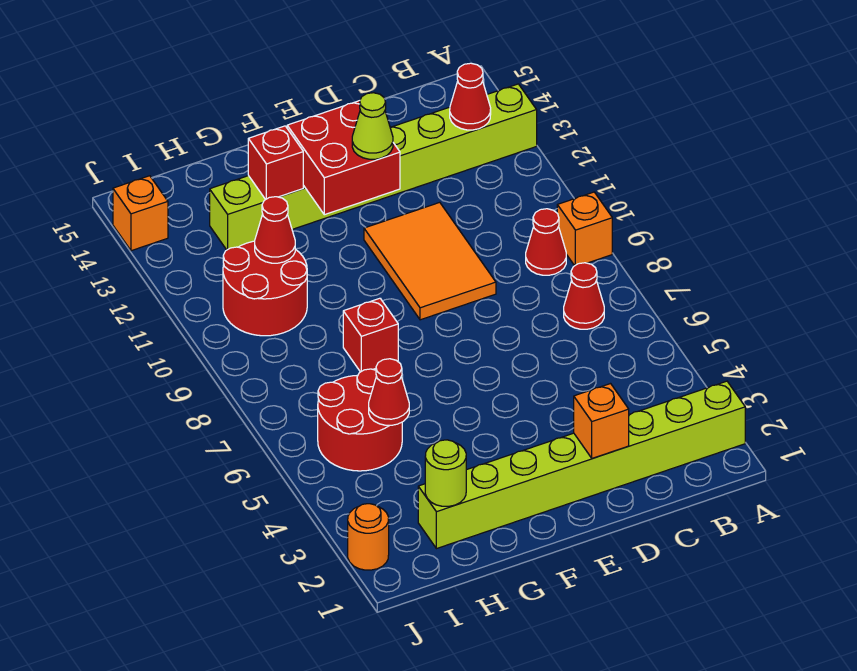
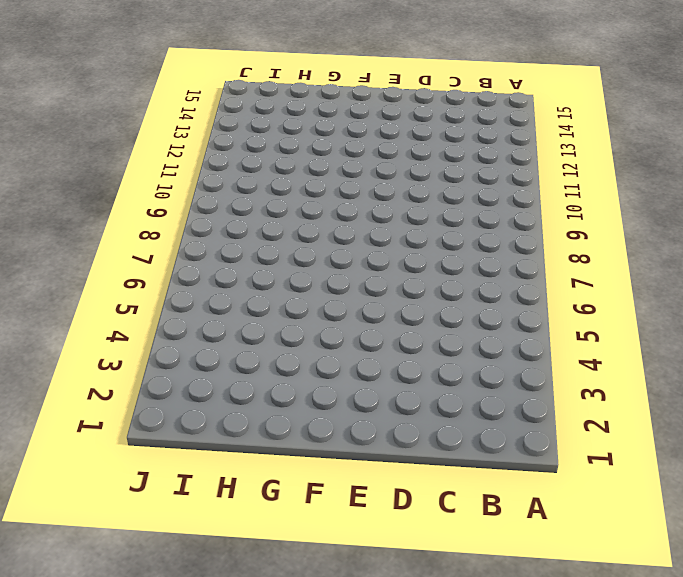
none -> lime 1x8 brick [418,381,745,549]
none -> orange 1x1 brick [557,192,612,266]
none -> lime 1x8 brick [210,84,537,250]

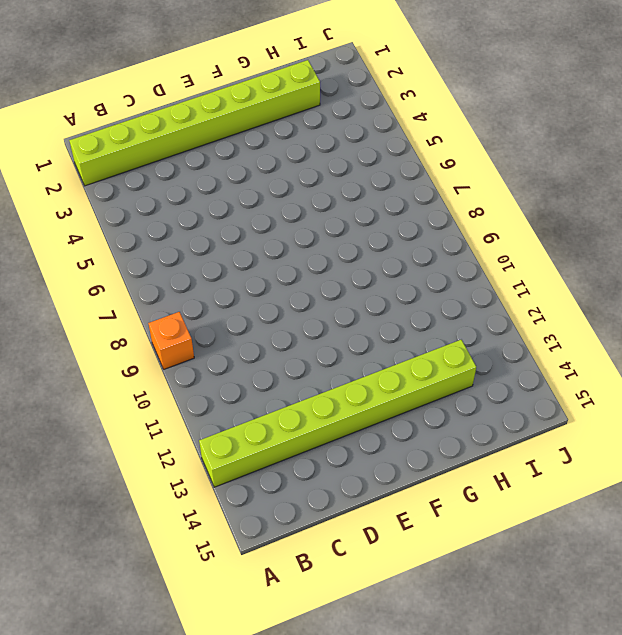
none -> red 1x1 cone [564,263,604,329]
none -> red 1x1 cone [526,209,566,275]
none -> orange 2x3 tile [364,202,496,320]

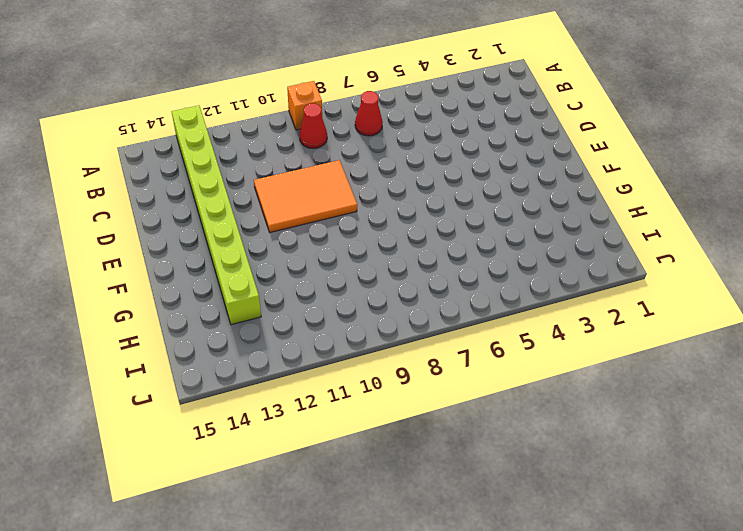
none -> lime 1x8 brick [418,381,745,549]
none -> red 1x1 brick [343,298,398,372]
none -> red 2x2 round brick [318,369,402,471]

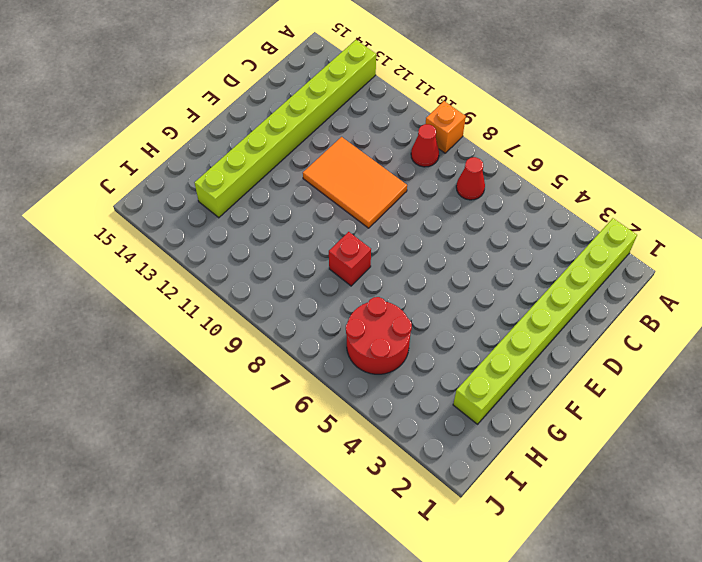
none -> red 2x2 round brick [223,241,307,336]
none -> orange 1x1 round brick [348,504,389,570]
none -> orange 1x1 brick [113,176,168,251]

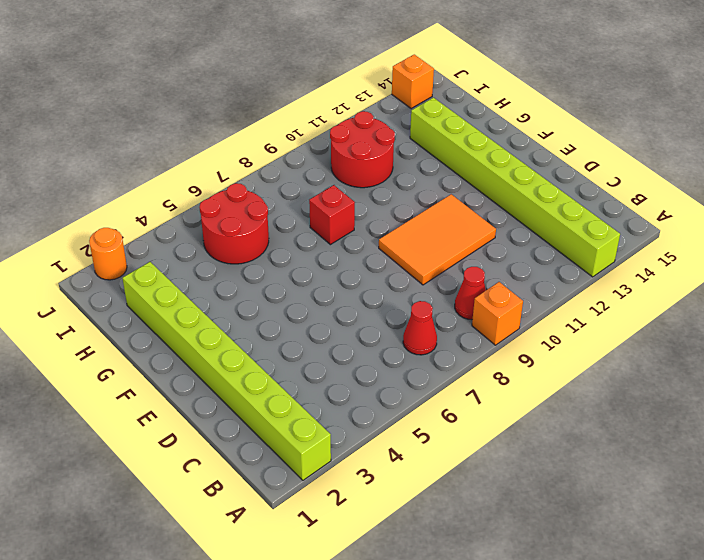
none -> red 1x1 cone [450,63,491,130]
none -> orange 1x1 brick [574,384,629,458]
none -> red 2x2 brick [287,101,400,215]

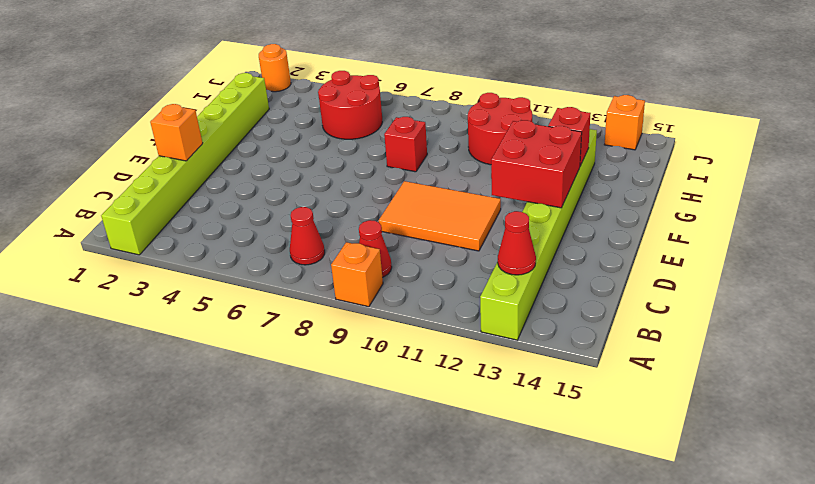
none -> lime 1x1 round brick [425,440,466,506]
none -> red 1x1 cone [369,359,409,425]
none -> red 1x1 cone [255,197,295,263]

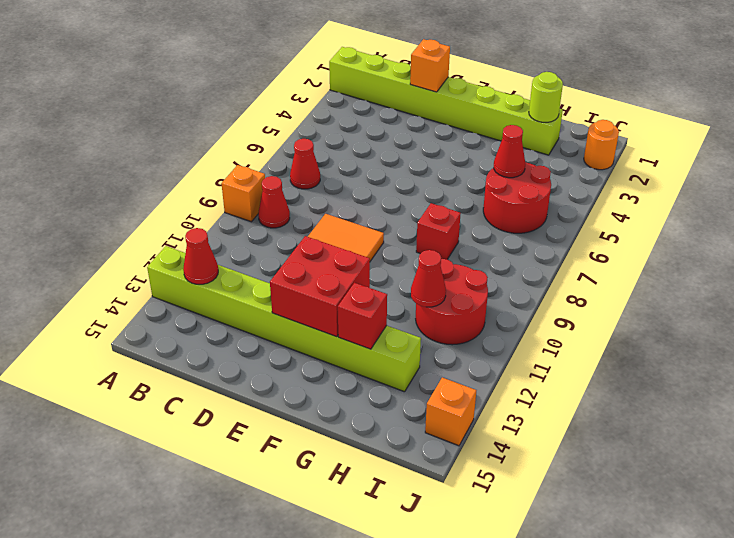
none -> lime 1x1 cone [352,93,393,159]

